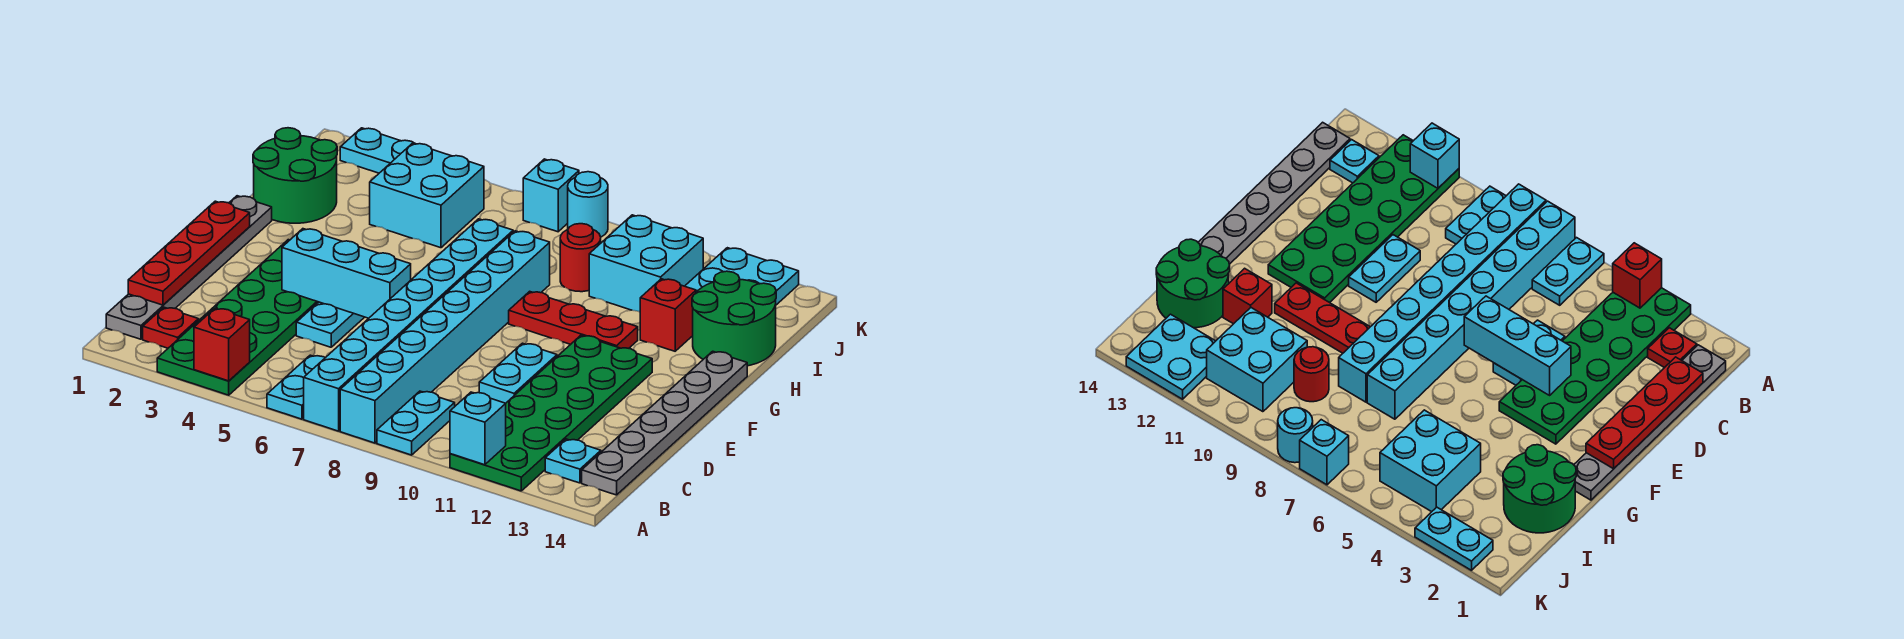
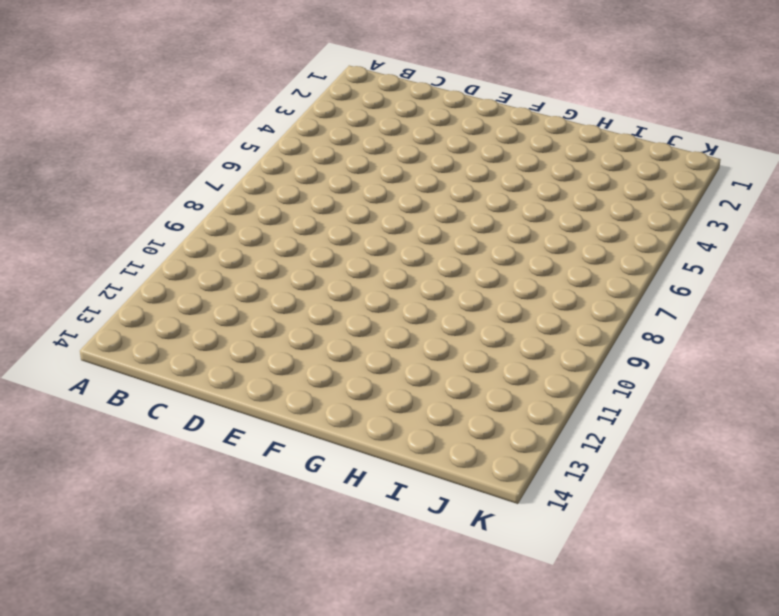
none -> green 2x6 plate [157,240,318,395]
none -> cyan 1x2 plate [267,355,325,419]
none -> cyan 1x8 brick [304,219,513,431]

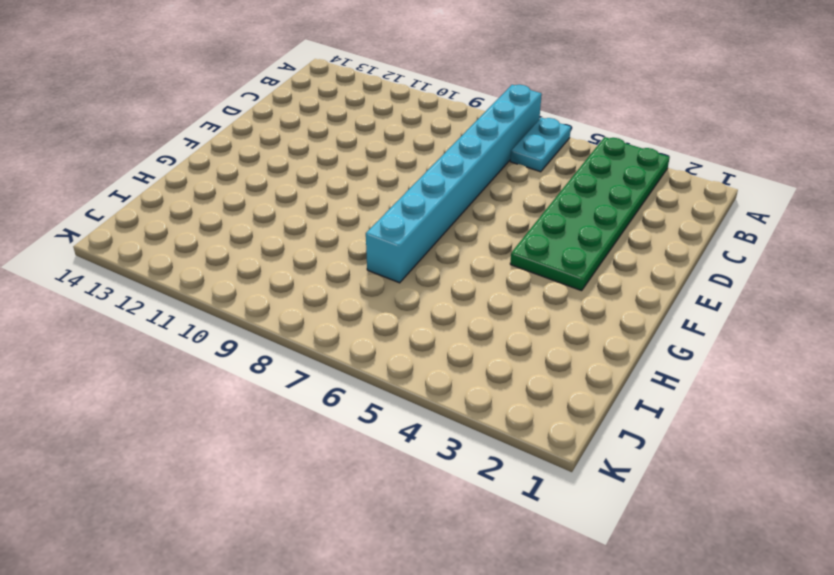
none -> cyan 1x8 brick [340,231,550,443]
none -> cyan 1x2 plate [377,391,455,455]
none -> green 2x6 plate [450,335,652,491]

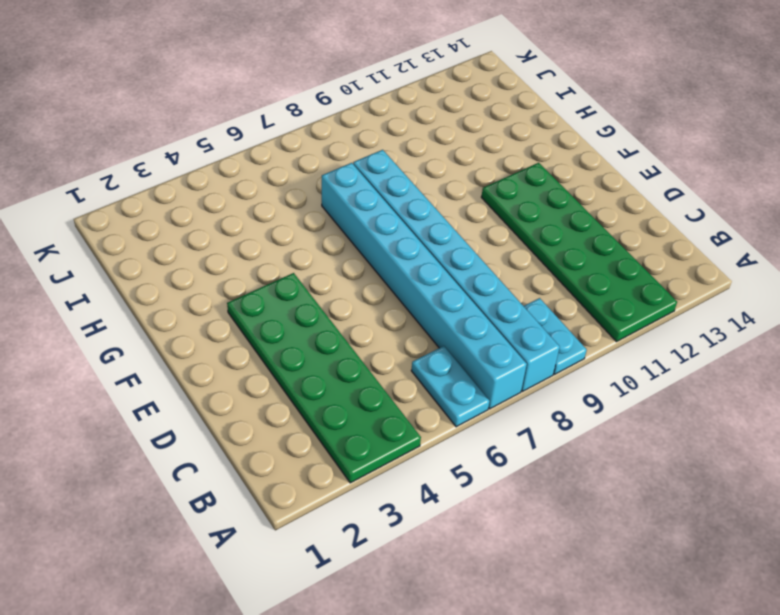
none -> grey 1x6 plate [106,196,272,339]
none -> red 1x1 plate [143,307,199,348]
none -> cyan 1x1 plate [545,439,601,483]

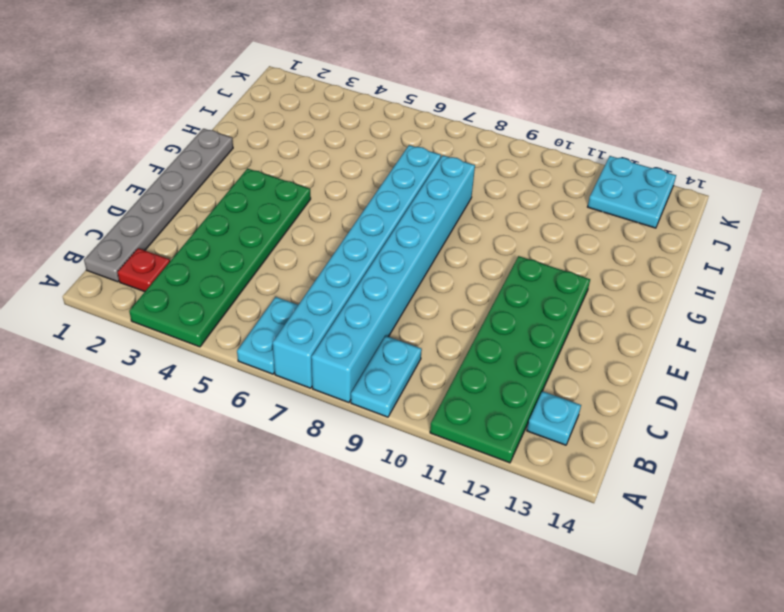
none -> grey 1x6 plate [582,351,747,495]
none -> cyan 1x2 plate [296,302,364,347]
none -> cyan 1x2 plate [479,343,557,403]

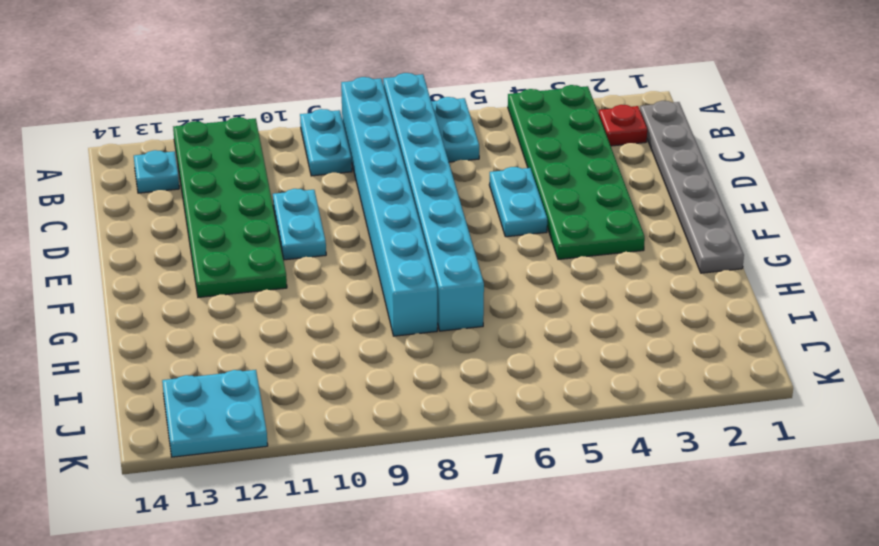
none -> grey 1x6 plate [582,351,747,495]
none -> red 1x3 plate [509,291,638,348]
none -> green 2x2 round brick [253,128,337,223]

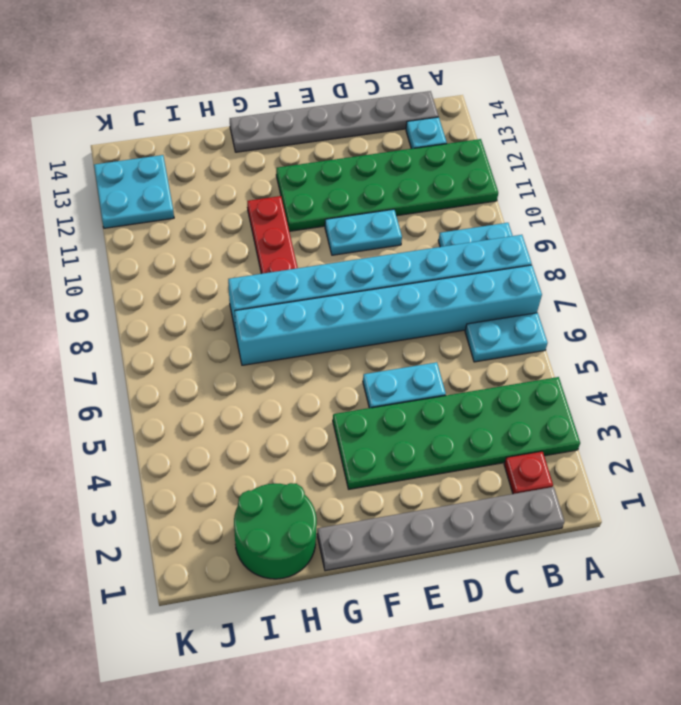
none -> red 1x1 brick [640,279,696,351]
none -> green 2x2 round brick [692,271,776,366]
none -> cyan 2x2 brick [370,143,484,248]

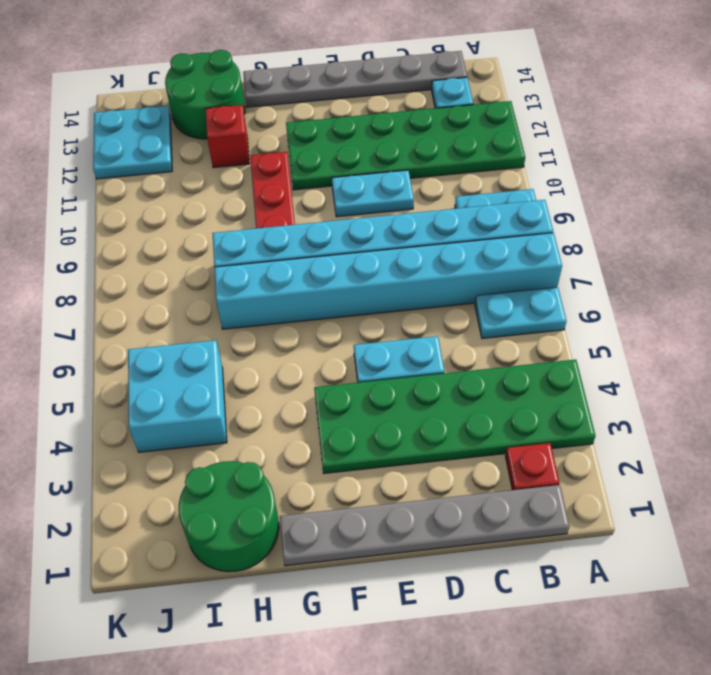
none -> red 1x1 round brick [560,224,601,292]
none -> cyan 2x2 brick [589,215,703,312]
none -> cyan 1x2 plate [340,128,415,173]

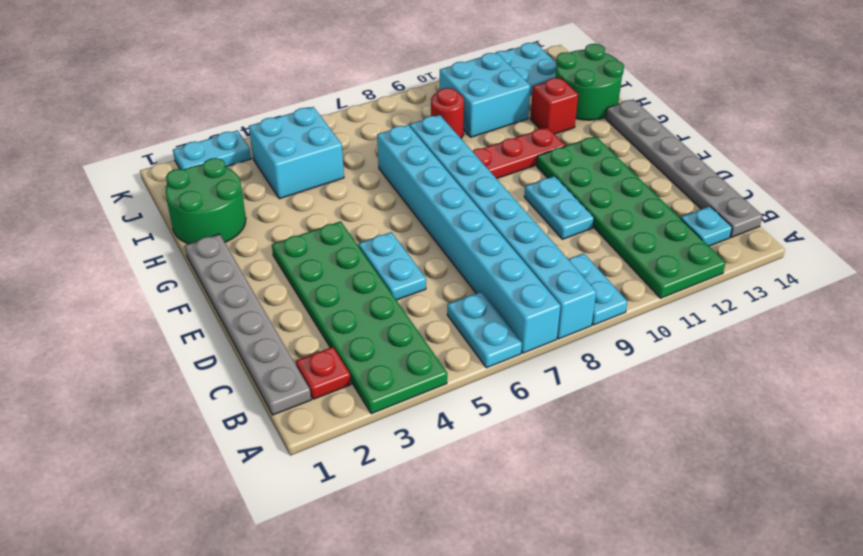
none -> cyan 1x1 brick [523,159,579,232]
none -> cyan 1x1 round brick [568,172,608,237]
none -> red 1x1 brick [194,308,250,381]

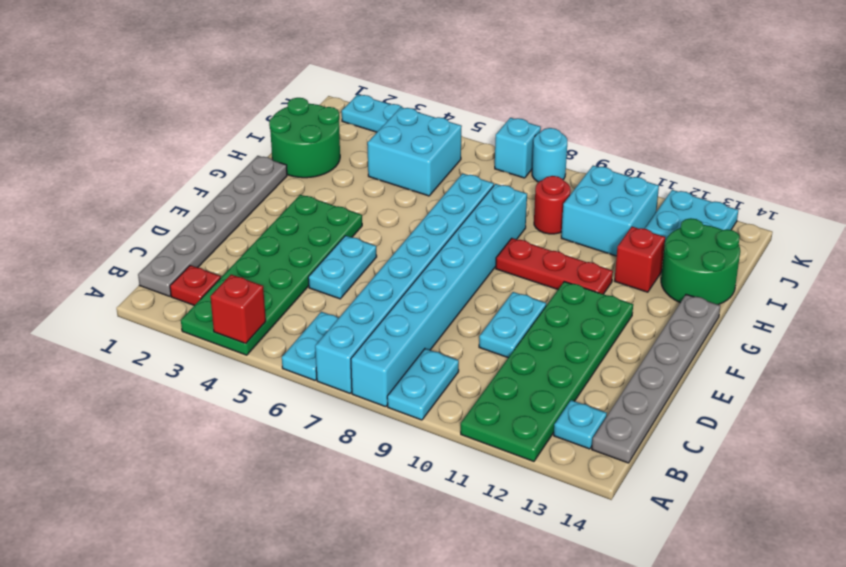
none -> cyan 1x1 brick [450,392,506,465]
none -> red 1x4 plate [128,201,250,305]
none -> cyan 1x3 brick [282,229,411,318]

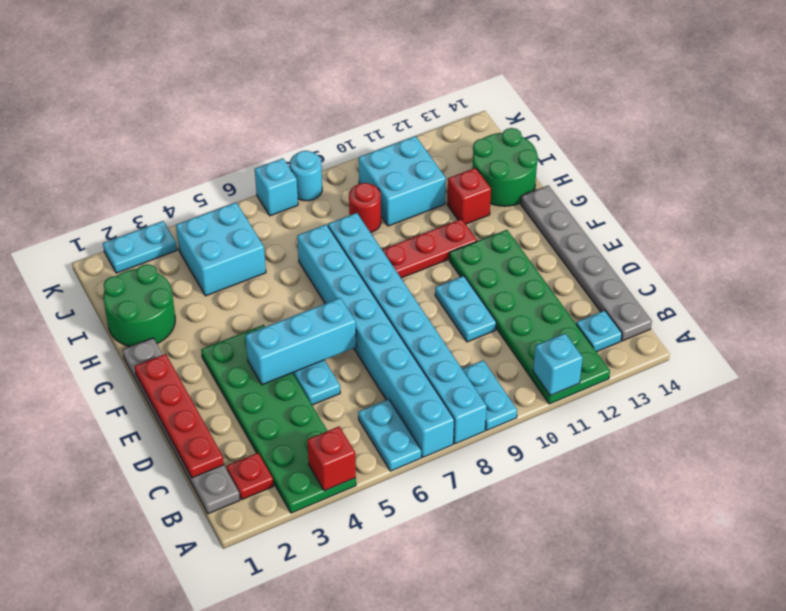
none -> cyan 2x2 plate [685,248,799,305]

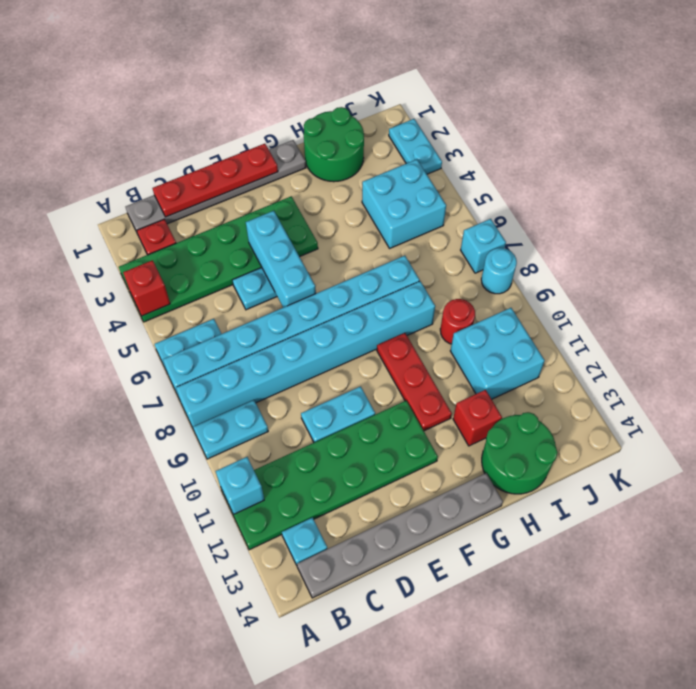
none -> cyan 2x2 plate [685,248,799,305]

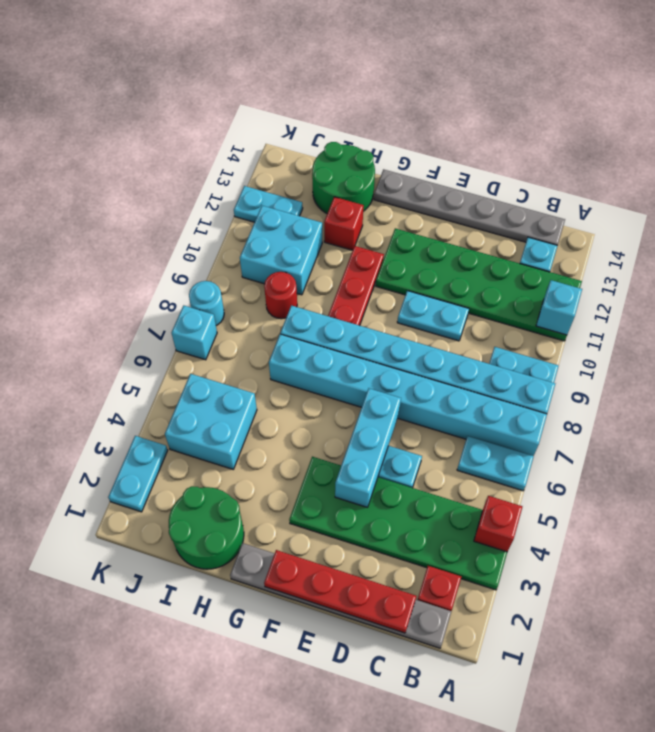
cyan 1x2 plate [234,186,303,222] -> cyan 2x2 plate [685,248,799,305]

